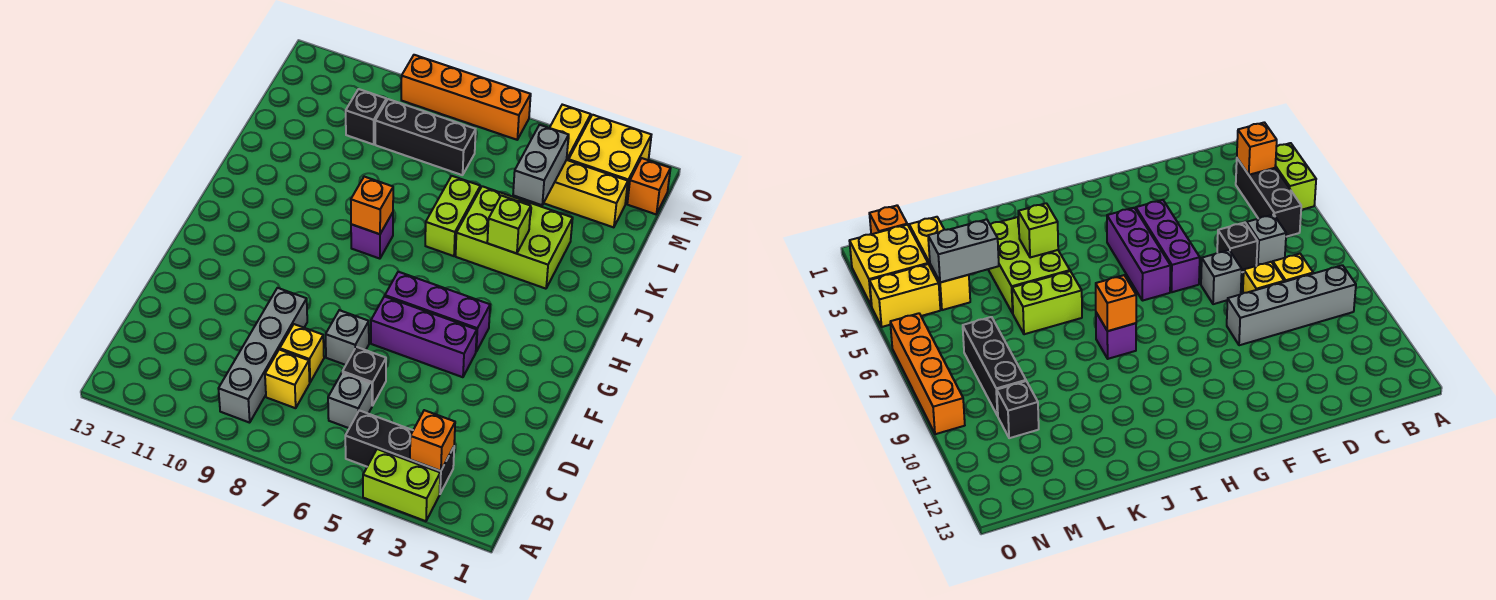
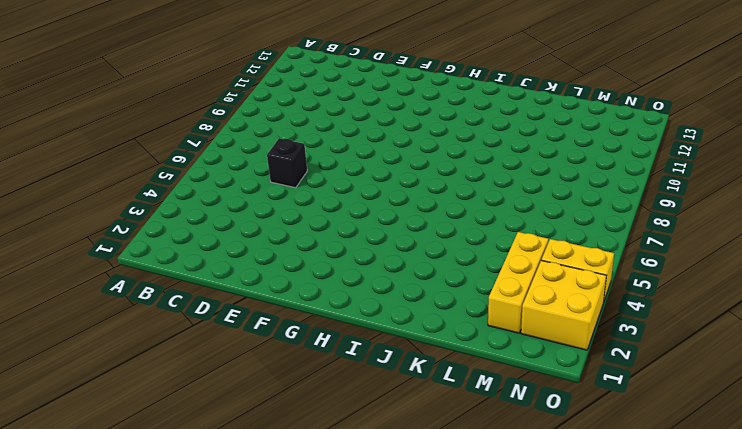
none -> lime 1x2 brick [363,449,440,521]
none -> black 1x3 brick [345,410,454,493]
none -> grey 1x4 brick [218,288,307,423]

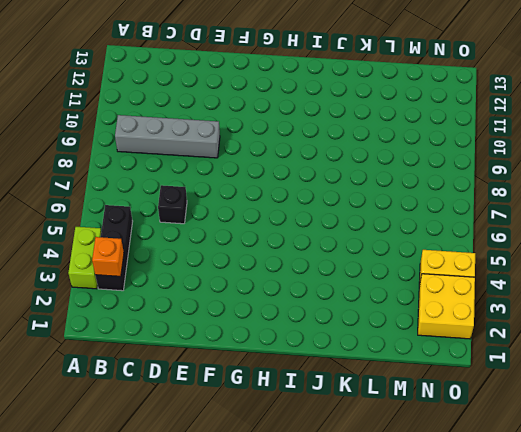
none -> grey 1x1 brick [328,373,372,428]
none -> yellow 1x1 brick [265,349,310,408]
none -> yellow 1x1 brick [280,324,324,382]

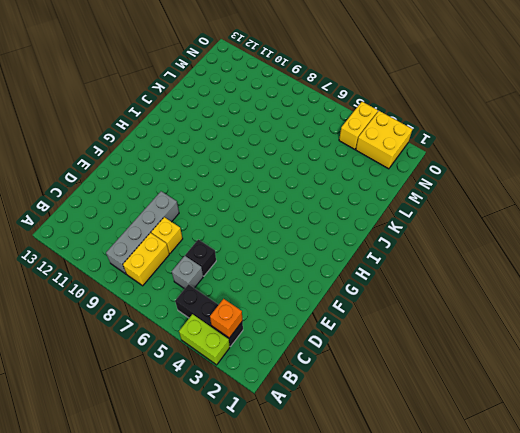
yellow 1x2 brick [123,233,169,286] -> yellow 1x1 brick [265,349,310,408]
none -> grey 1x1 brick [326,310,369,365]
none -> purple 1x3 brick [371,296,477,377]
none -> purple 1x3 brick [385,272,490,352]

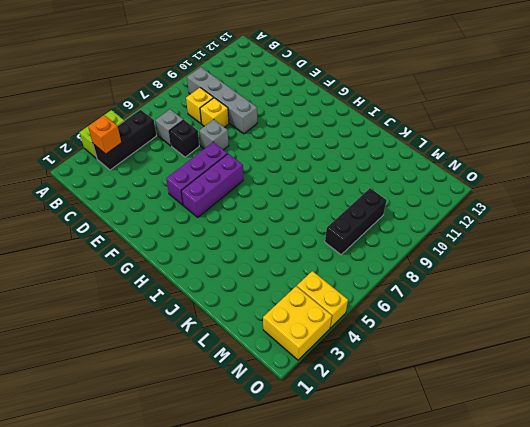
none -> purple 1x1 brick [351,213,393,259]
none -> lime 2x3 brick [456,186,573,289]
none -> lime 1x2 brick [425,176,480,256]

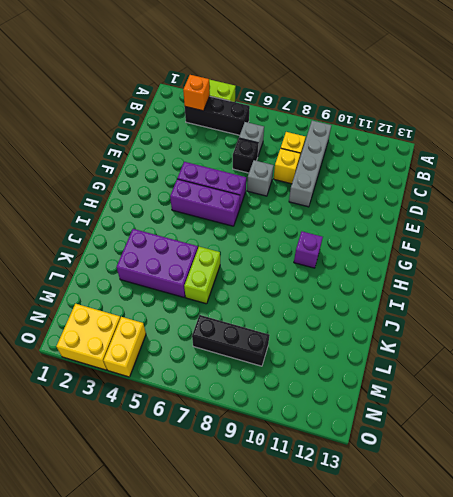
purple 1x1 brick [294,231,323,268] -> purple 1x1 brick moved to [351,213,393,259]
purple 2x3 brick [116,229,198,297] -> lime 2x3 brick [456,186,573,289]
none -> yellow 1x3 brick [544,160,628,227]
none -> black 1x1 brick [346,89,386,144]
none -> orange 1x1 brick [627,158,671,214]

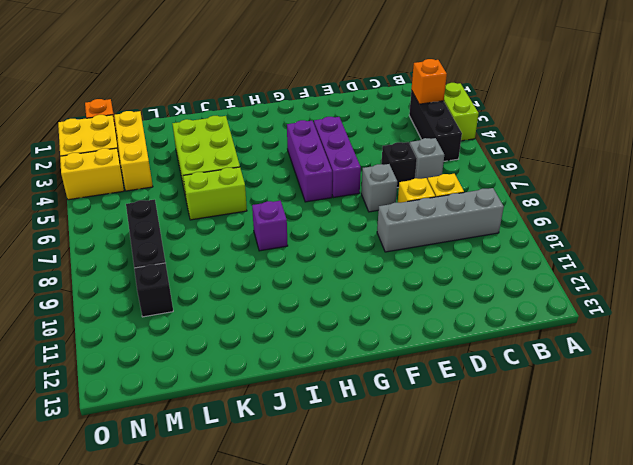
none -> orange 1x4 brick [401,55,531,140]
none -> orange 1x1 brick [351,177,393,234]
none -> lime 1x1 brick [487,196,531,254]

